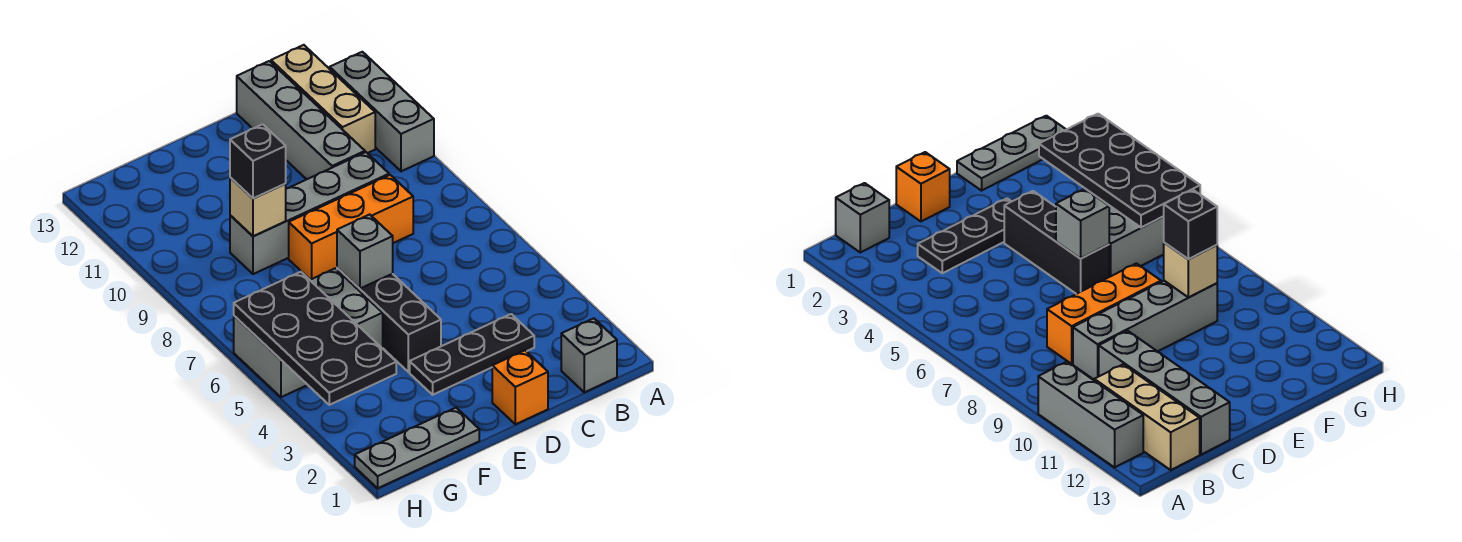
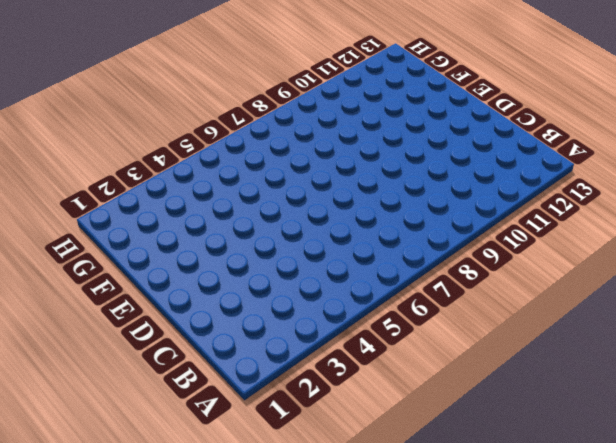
none -> grey 1x3 brick [330,52,434,171]
none -> grey 1x1 brick [561,318,617,392]
none -> tan 1x3 brick [271,45,375,153]

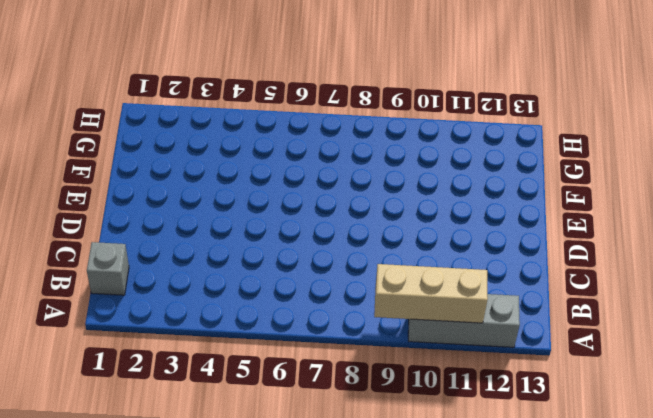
tan 1x3 brick [374,264,488,323] -> tan 1x3 brick moved to [271,45,375,153]
none -> black 1x3 plate [410,314,534,395]
none -> orange 1x3 brick [289,175,413,280]
none -> grey 1x4 brick [230,152,389,274]

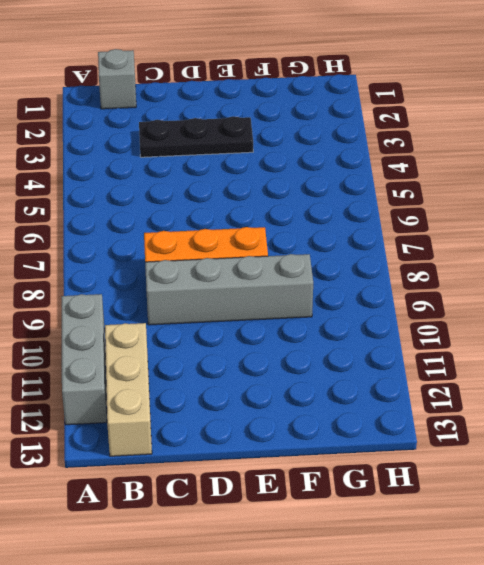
none -> grey 1x4 brick [237,61,365,179]
none -> orange 1x1 brick [492,350,548,424]
none -> black 1x3 brick [337,268,441,372]

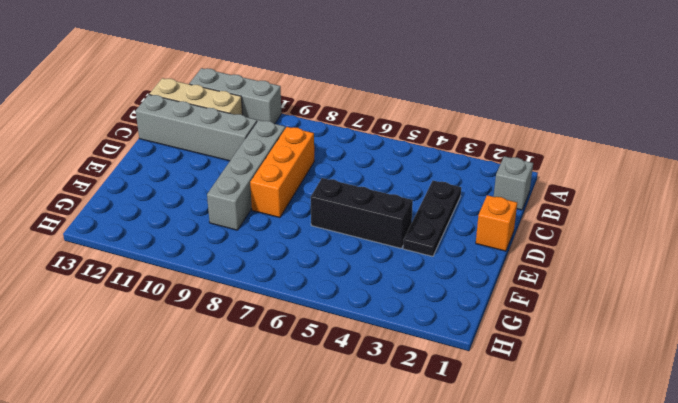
none -> grey 1x3 plate [355,408,479,488]
none -> grey 2x3 brick [234,268,383,397]
none -> grey 1x1 brick [337,215,393,289]

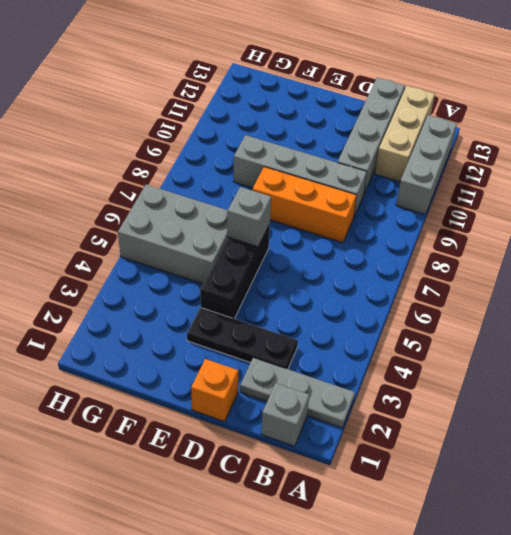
grey 1x3 plate [240,358,355,428] -> grey 1x3 plate moved to [355,408,479,488]
none -> tan 1x1 brick [230,178,286,236]
none -> black 2x4 plate [234,272,396,405]
none -> black 1x1 brick [230,124,286,198]

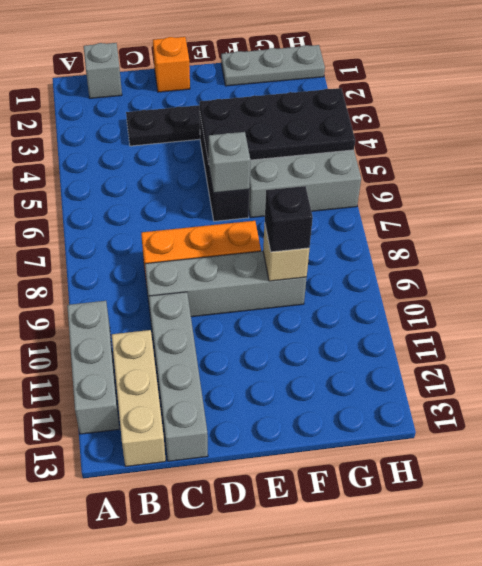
black 2x4 plate [200,88,355,163] -> black 2x4 plate turned to [234,272,396,405]

